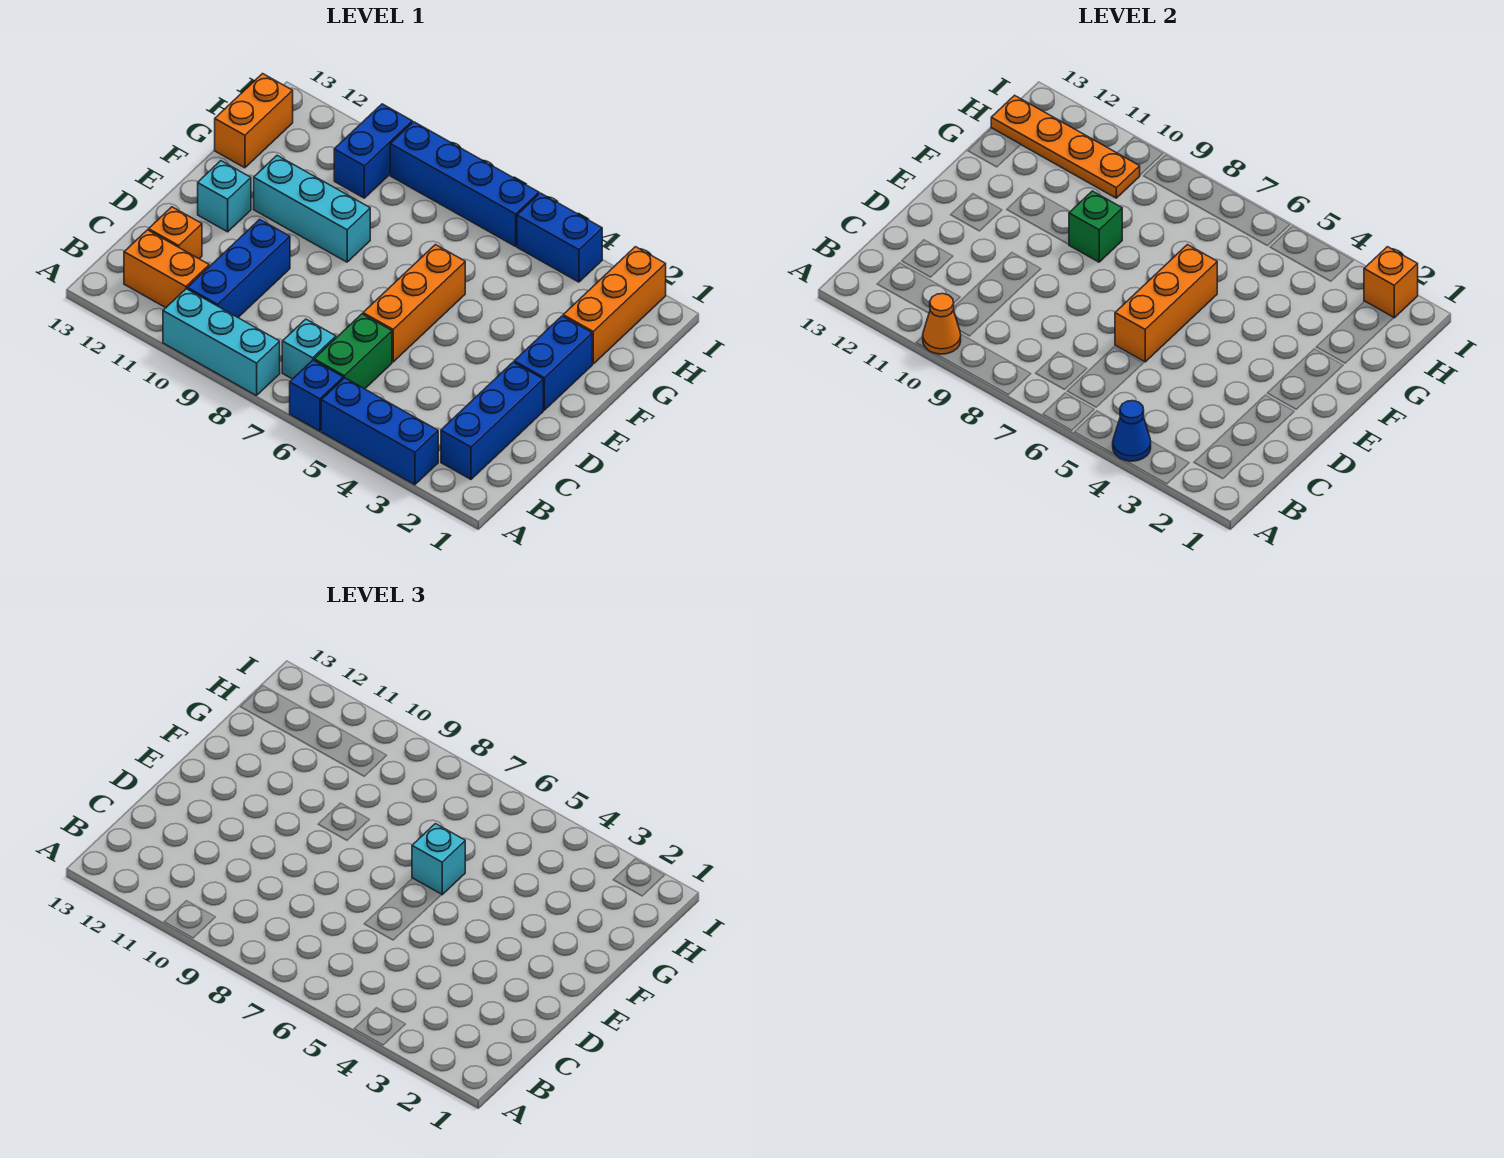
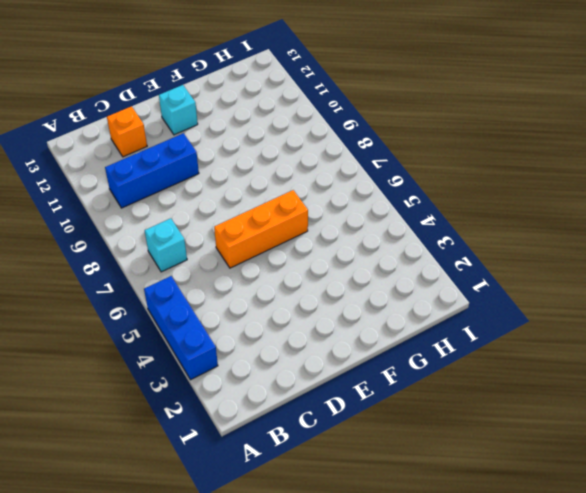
none -> blue 1x1 brick [290,360,343,431]
none -> cyan 1x3 brick [163,289,280,396]
none -> blue 1x3 brick [441,362,543,479]

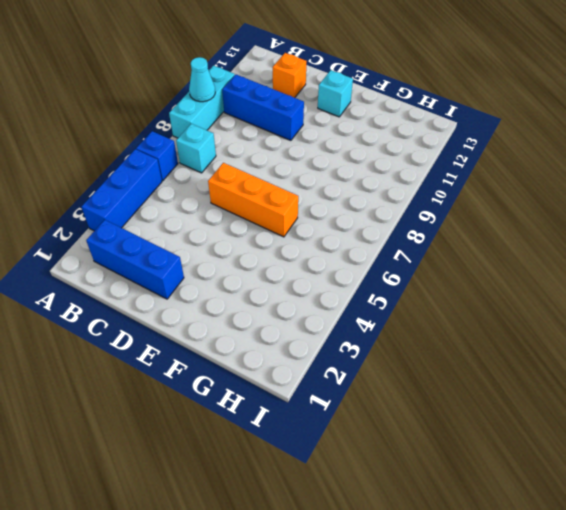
cyan 1x1 cone [189,57,215,102] -> none
none -> green 1x2 brick [314,314,392,389]
none -> orange 1x2 brick [124,230,209,308]
none -> blue 1x2 brick [514,316,592,410]

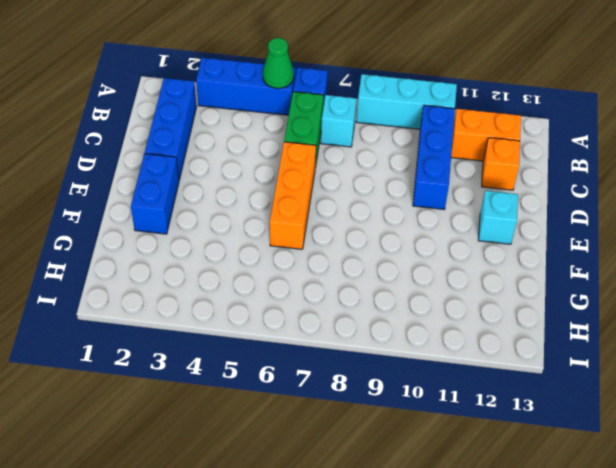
green 1x1 cone [263,38,294,88] -> none
none -> cyan 1x3 brick [254,156,370,262]
none -> orange 1x3 brick [563,247,666,364]
none -> orange 1x2 brick [215,74,293,168]

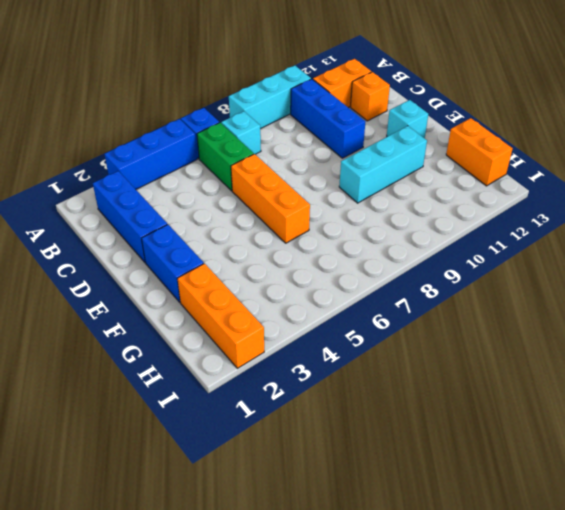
none -> blue 1x2 brick [334,104,412,198]
none -> blue 1x2 brick [517,193,602,282]
none -> blue 1x4 brick [390,122,539,246]

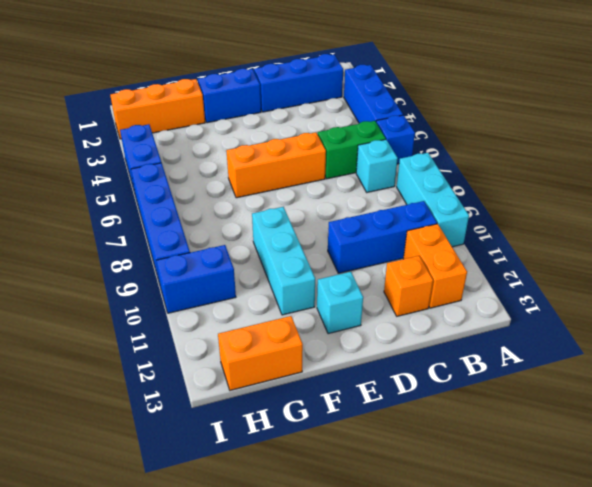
none -> blue 1x1 cone [1113,401,1151,461]
none -> orange 1x1 cone [923,294,961,354]
none -> orange 1x3 brick [1115,245,1217,362]

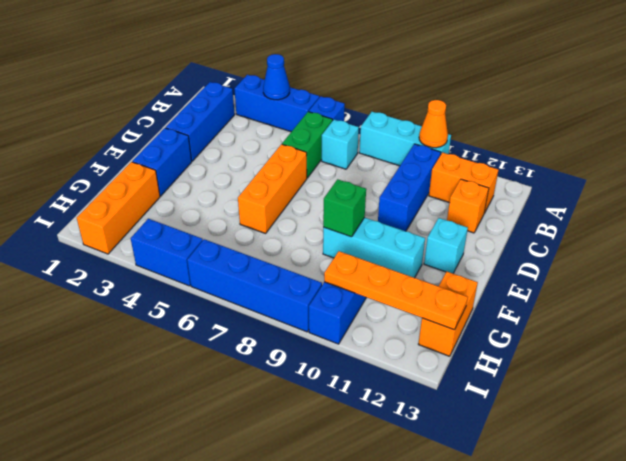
none -> orange 1x3 brick [1115,245,1217,362]
none -> orange 1x1 brick [1364,247,1418,318]
none -> cyan 1x1 brick [412,824,465,895]

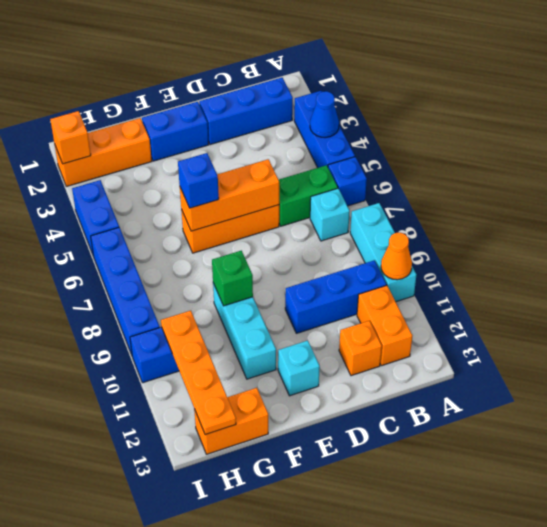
blue 1x1 brick [178,153,219,208] -> cyan 1x1 brick [412,824,465,895]

